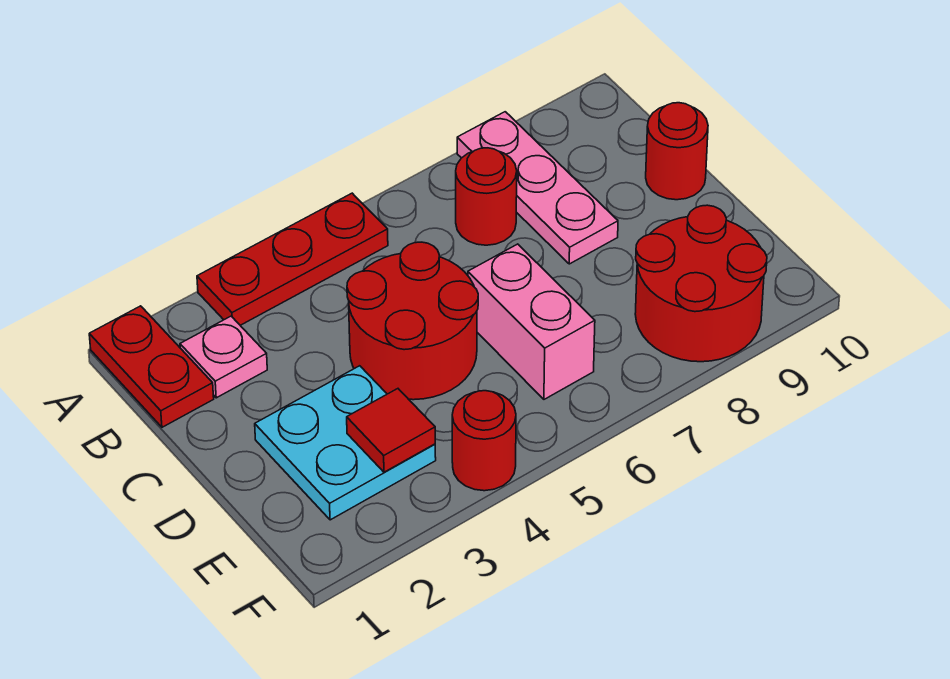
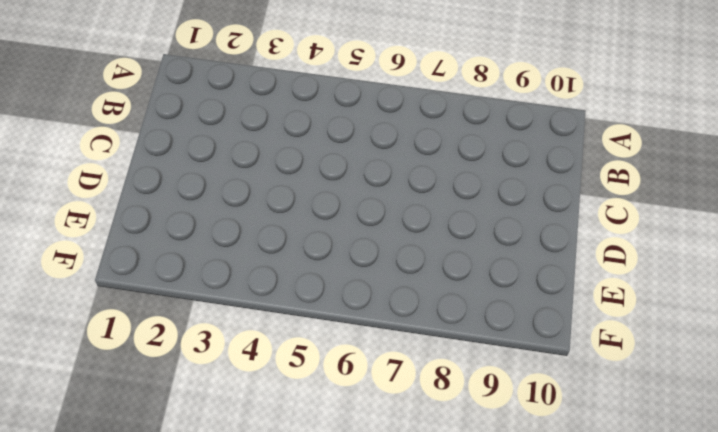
none -> red 1x2 plate [89,306,214,427]
none -> red 1x3 plate [197,193,388,325]
none -> pink 1x3 plate [457,112,618,264]

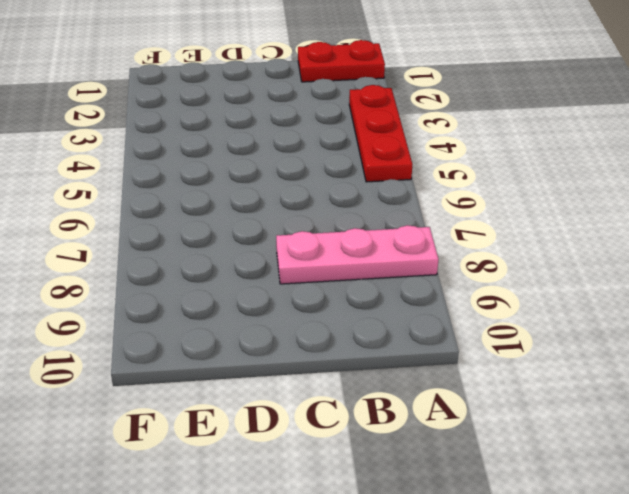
none -> pink 1x1 plate [180,316,267,398]
none -> red 1x1 round brick [456,148,517,245]
none -> red 2x2 round brick [347,242,478,400]

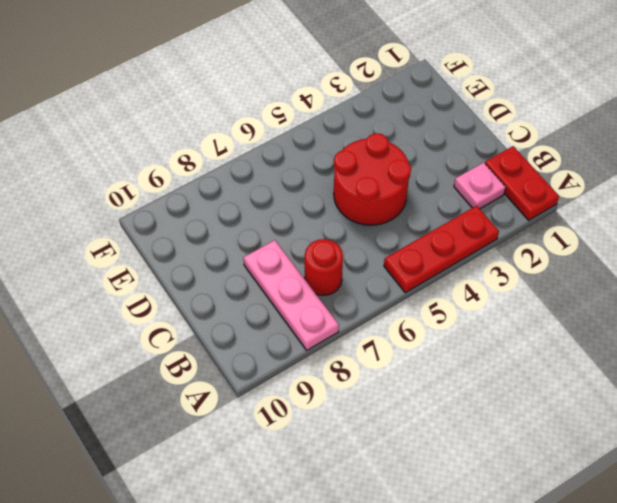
none -> red 1x1 round brick [646,103,708,200]
none -> cyan 2x2 plate [255,366,436,520]
none -> pink 1x2 brick [468,244,595,399]

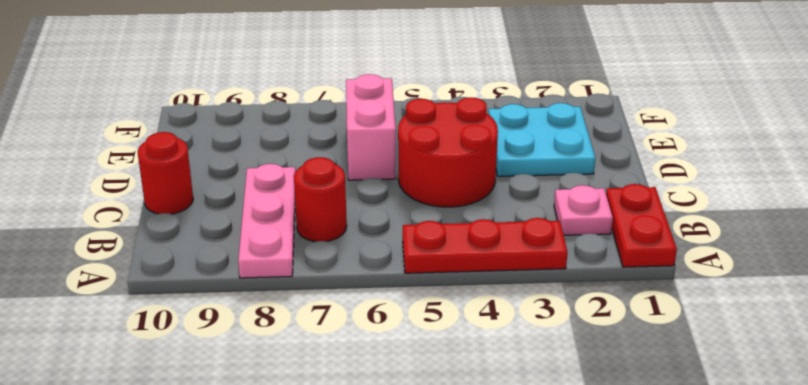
none -> red 2x2 round brick [635,205,767,362]
none -> red 1x1 round brick [452,391,516,491]
none -> red 1x1 tile [347,389,435,472]

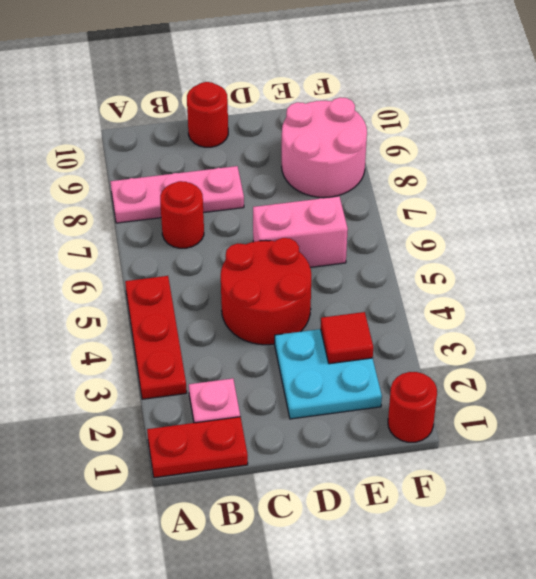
pink 2x2 round brick [282,97,367,198] -> red 2x2 round brick [635,205,767,362]
red 1x1 round brick [388,372,437,442] -> red 1x1 round brick moved to [452,391,516,491]

